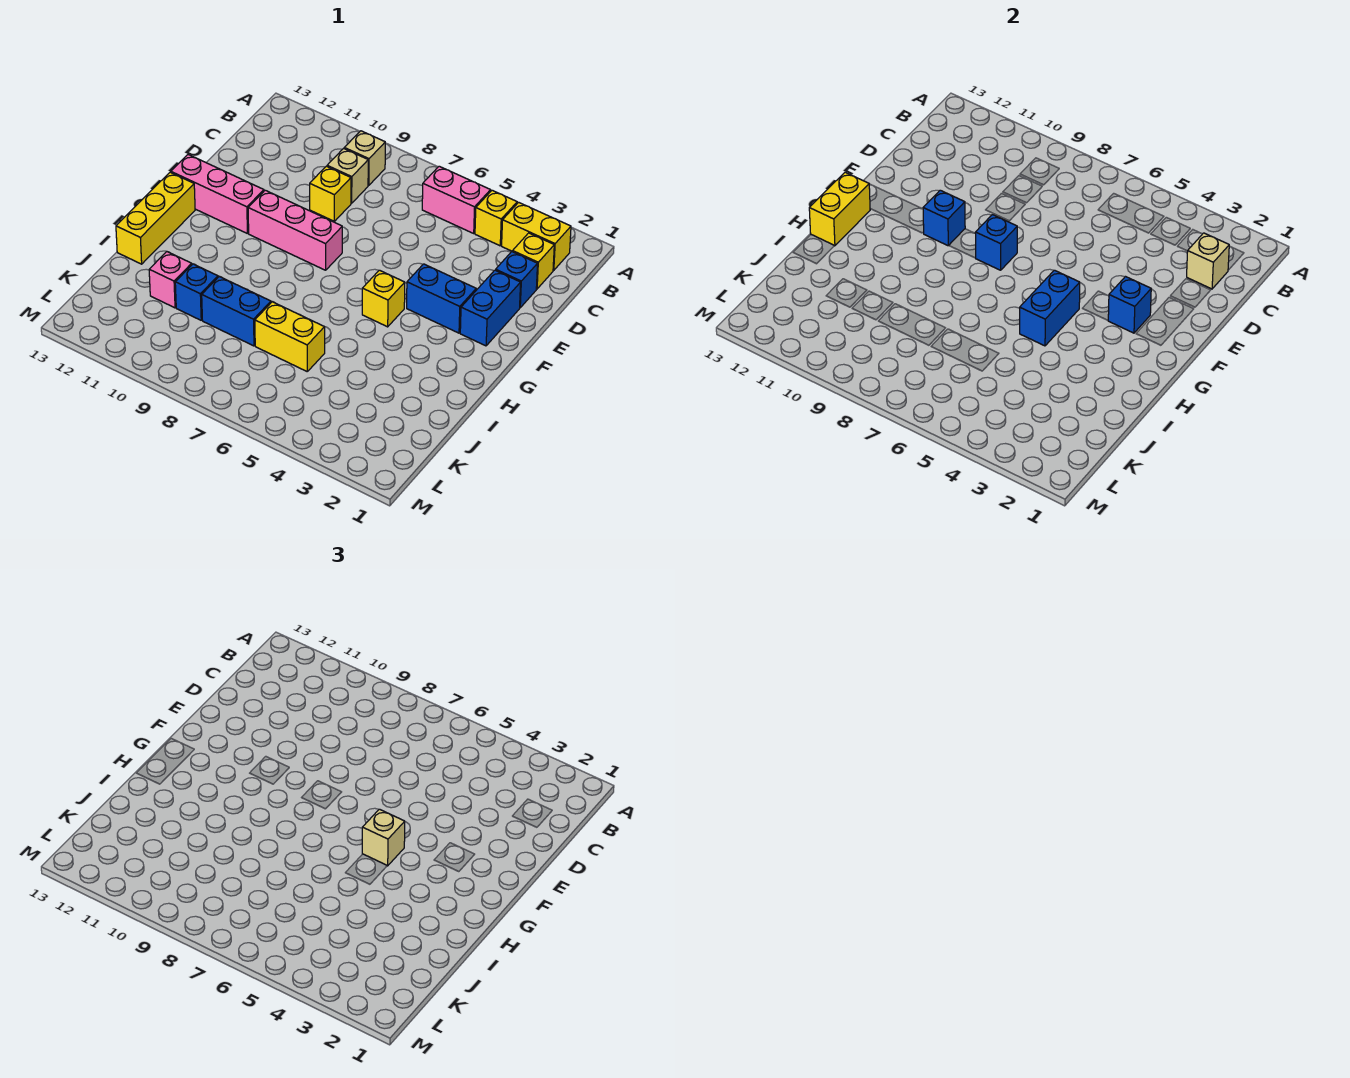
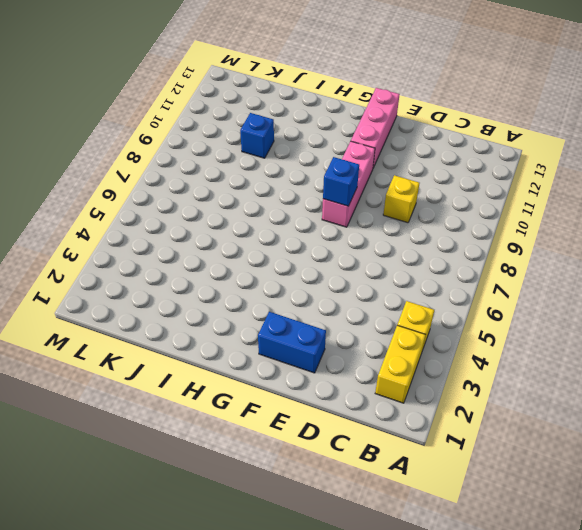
none -> pink 1x2 brick [422,166,491,233]
none -> tan 1x1 brick [344,131,385,185]
none -> yellow 1x1 brick [513,233,554,289]

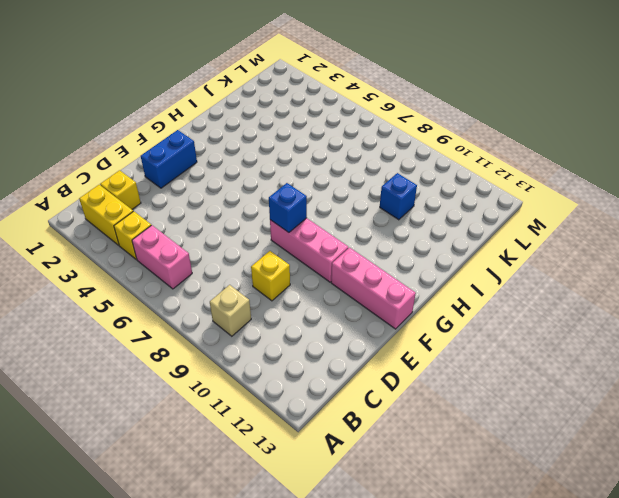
none -> tan 1x1 brick [327,148,368,203]
none -> blue 1x1 brick [496,252,538,308]
none -> blue 1x2 brick [407,264,476,333]

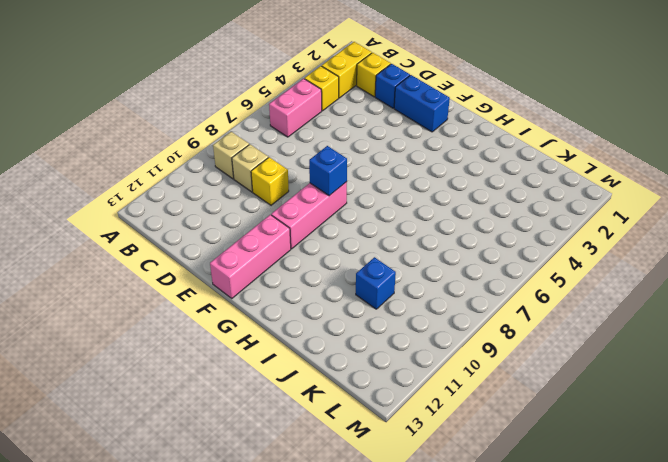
none -> blue 1x2 brick [407,264,476,333]
none -> yellow 1x1 brick [362,270,405,327]
none -> yellow 1x3 brick [116,172,195,264]

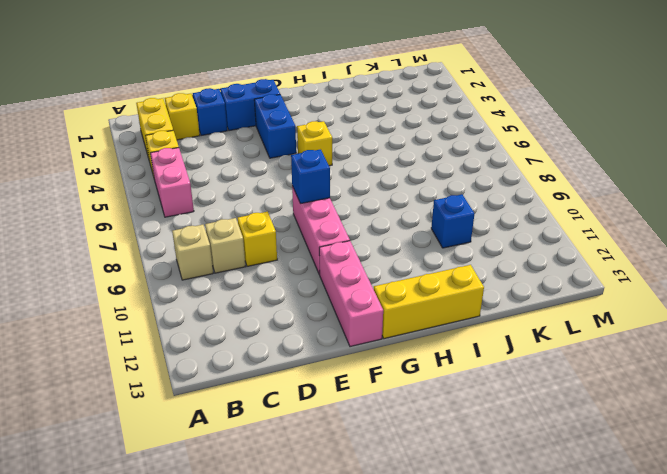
none -> yellow 1x2 brick [255,302,325,371]
none -> blue 1x2 brick [202,276,271,346]
none -> pink 1x1 brick [149,252,192,308]

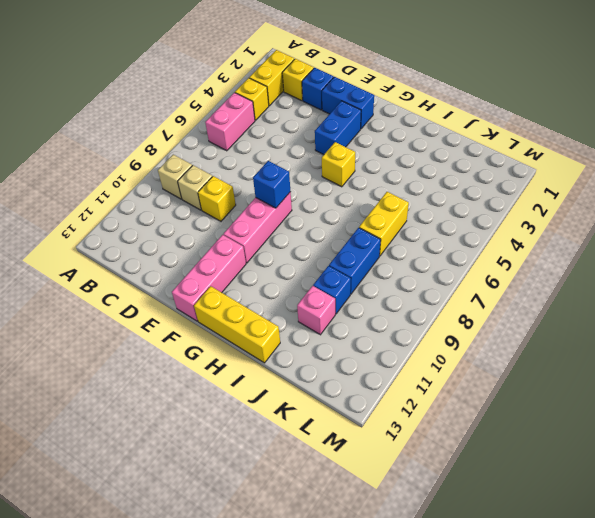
none -> tan 1x1 brick [1187,233,1229,289]
none -> blue 1x1 brick [1108,277,1151,333]
none -> blue 1x1 brick [923,190,965,246]

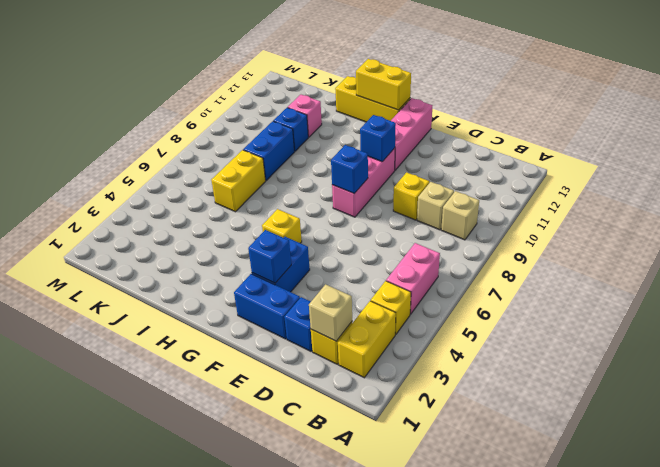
none -> blue 1x2 brick [1020,270,1080,346]
none -> tan 1x1 brick [362,809,405,866]

